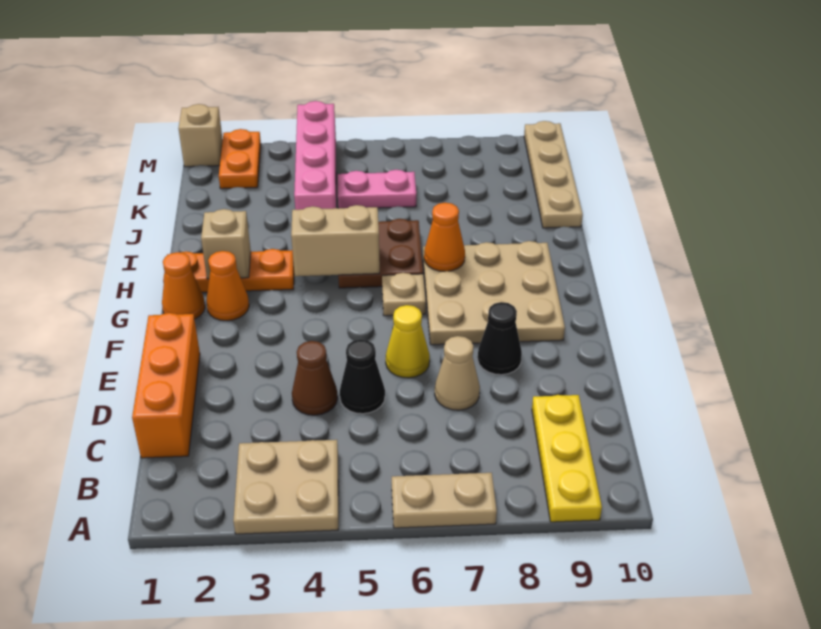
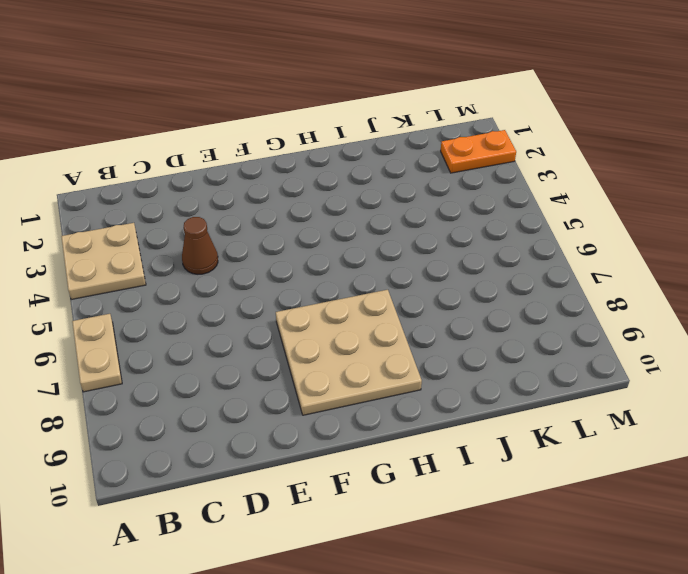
none -> yellow 1x3 plate [532,395,602,522]
none -> orange 1x3 brick [132,313,200,458]
none -> black 1x1 cone [340,339,385,414]

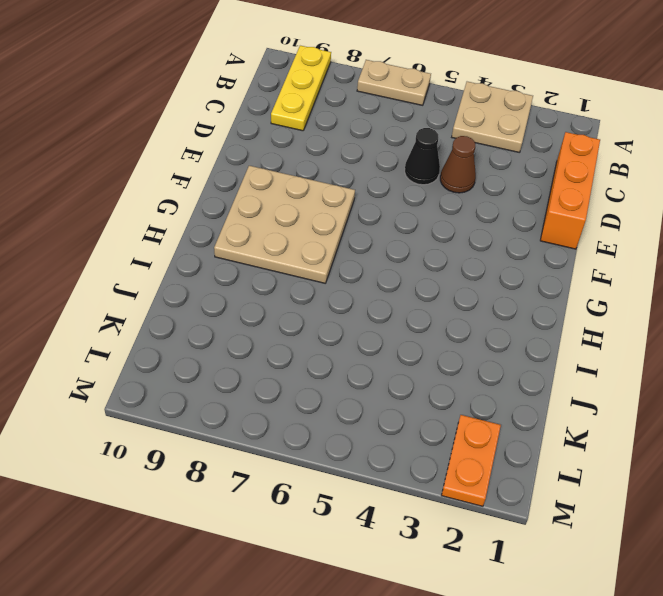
none -> tan 1x1 cone [435,336,480,410]
none -> yellow 1x1 cone [386,305,430,378]
none -> black 1x1 cone [478,302,522,375]

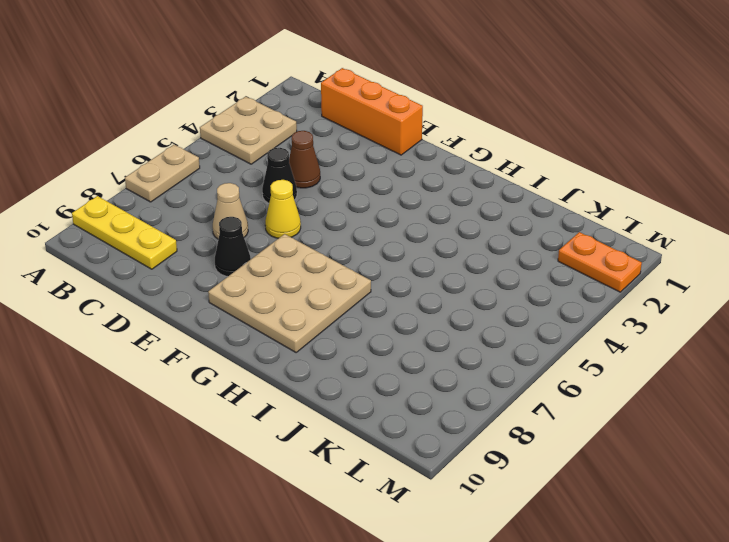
none -> orange 1x1 cone [162,252,205,319]
none -> orange 1x1 cone [206,251,249,321]
none -> tan 1x1 plate [382,273,426,316]

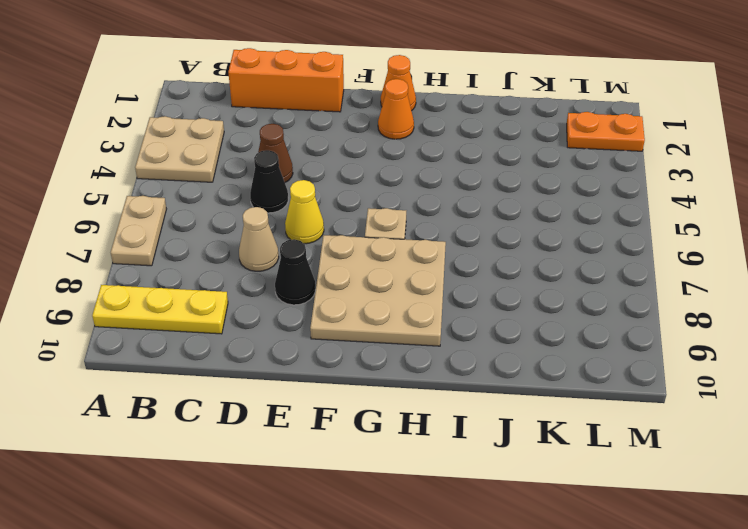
none -> orange 1x3 plate [163,249,294,292]
none -> brown 2x2 plate [338,219,423,288]
none -> pink 1x4 brick [294,101,336,210]

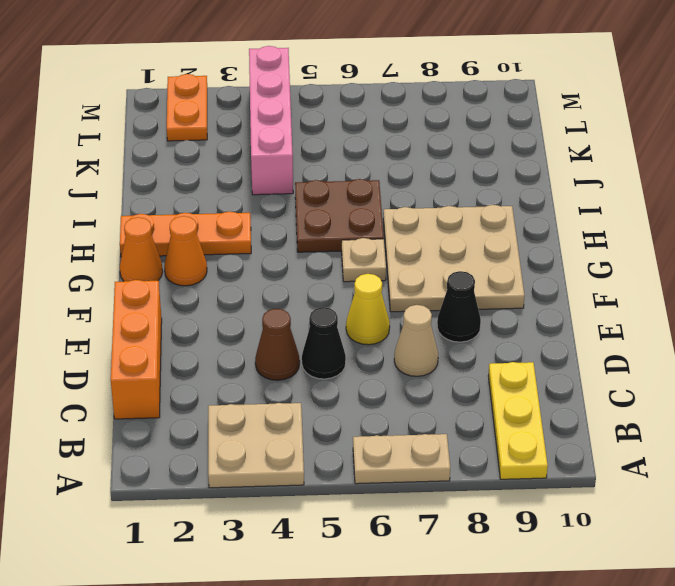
none -> tan 1x4 plate [524,121,583,228]
none -> pink 1x2 plate [338,170,416,208]
none -> tan 1x1 brick [178,104,223,167]

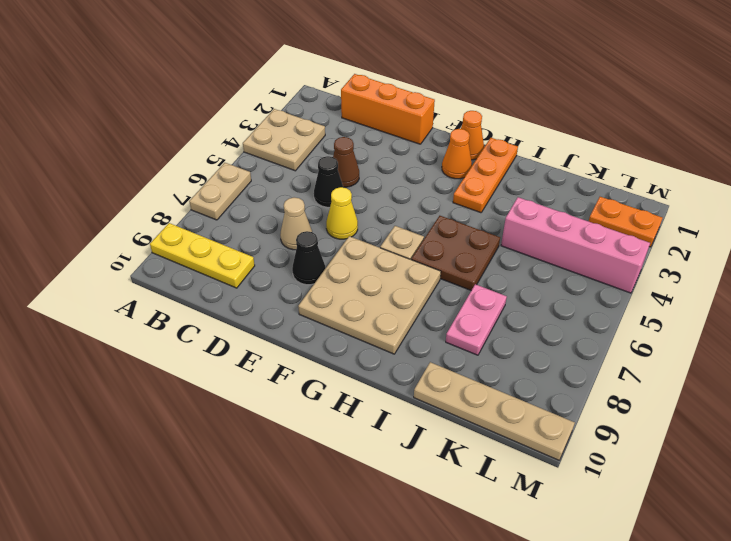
pink 1x2 plate [446,284,507,355] -> pink 1x2 plate moved to [338,170,416,208]
none -> tan 1x1 brick [178,104,223,167]
none -> tan 1x1 brick [201,209,251,279]
none -> tan 1x2 brick [291,205,380,276]

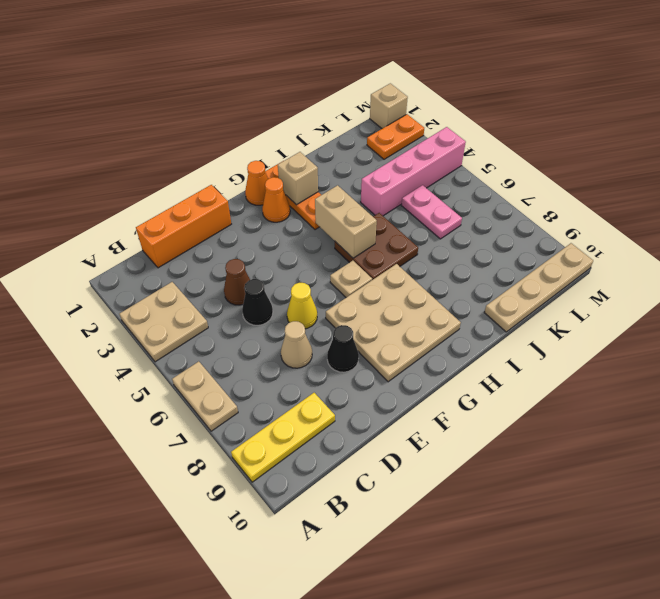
none -> orange 1x1 cone [424,203,465,272]

